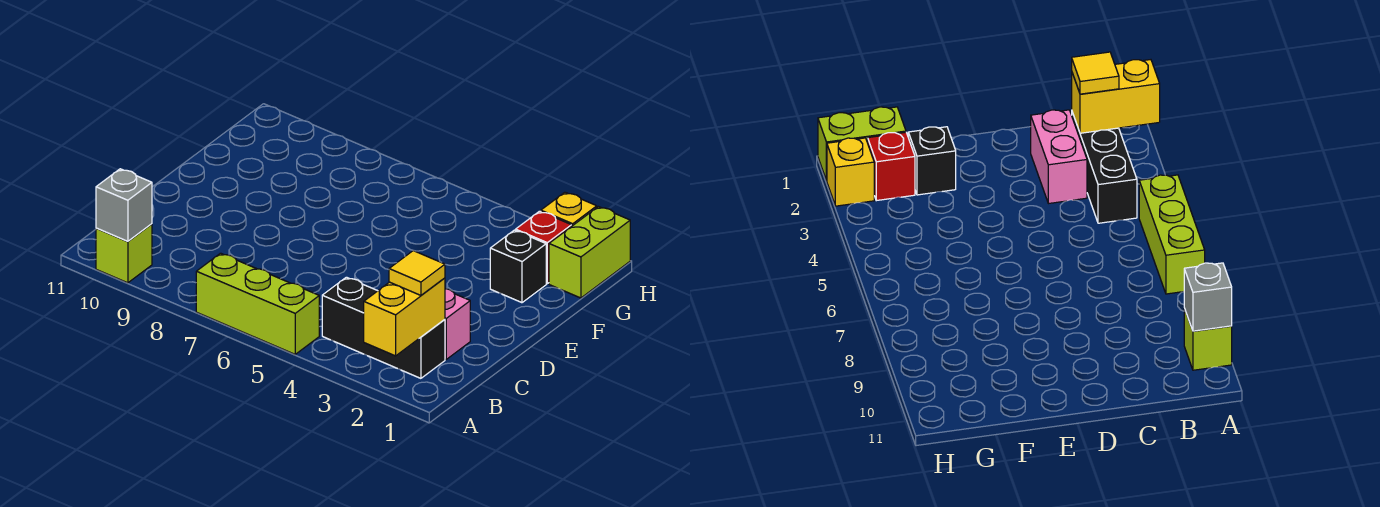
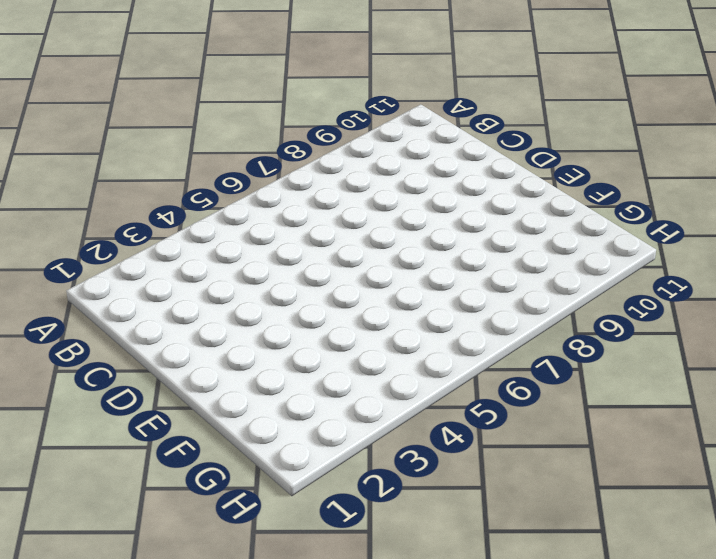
none -> lime 1x3 brick [196,253,319,354]
none -> lime 1x1 brick [96,224,152,283]

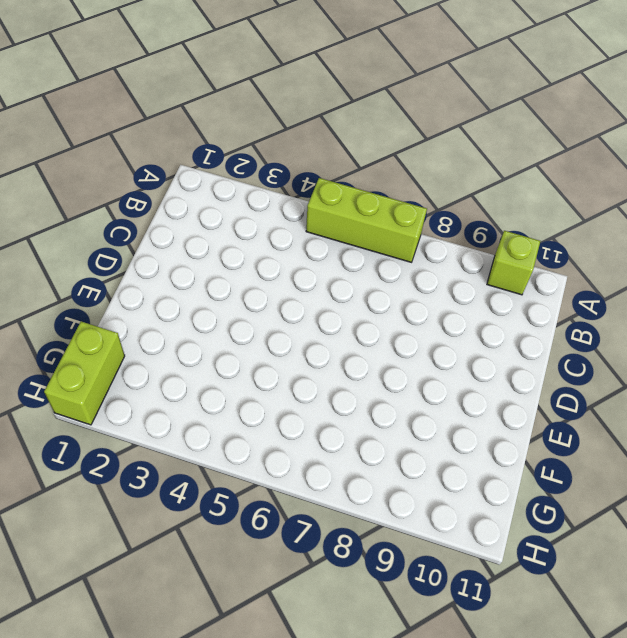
none -> black 1x3 brick [322,277,445,378]
none -> pink 1x2 brick [445,289,470,359]

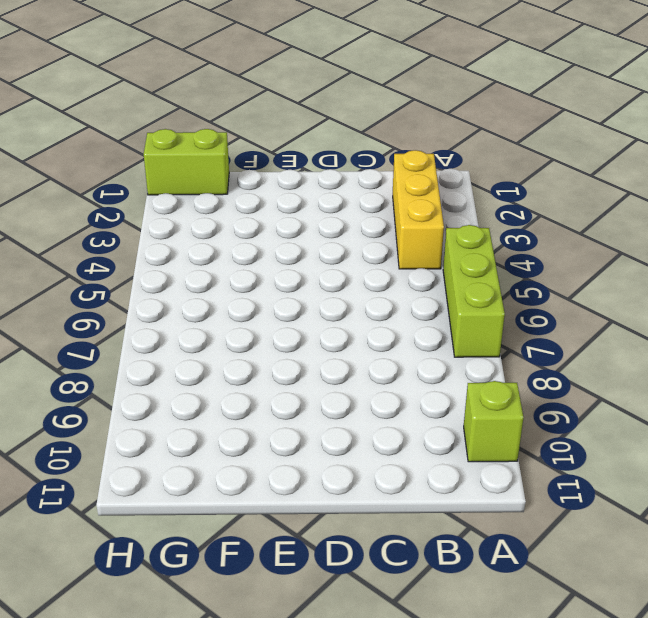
yellow 1x3 brick [393,150,444,269] -> black 1x3 brick [322,277,445,378]
none -> pink 1x2 brick [445,289,470,359]
none -> black 1x1 brick [490,230,546,303]

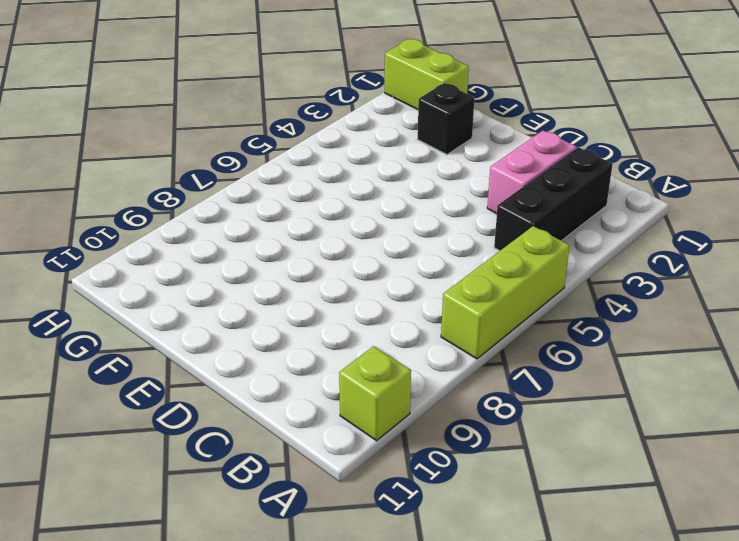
none -> red 1x1 brick [516,211,572,284]
none -> yellow 1x1 brick [541,192,597,226]

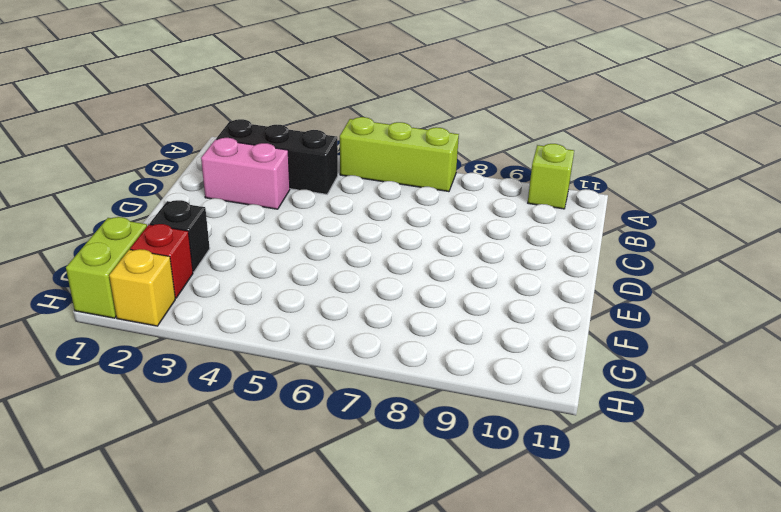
none -> yellow 1x2 brick [364,278,445,356]
none -> grey 1x1 brick [96,169,152,241]

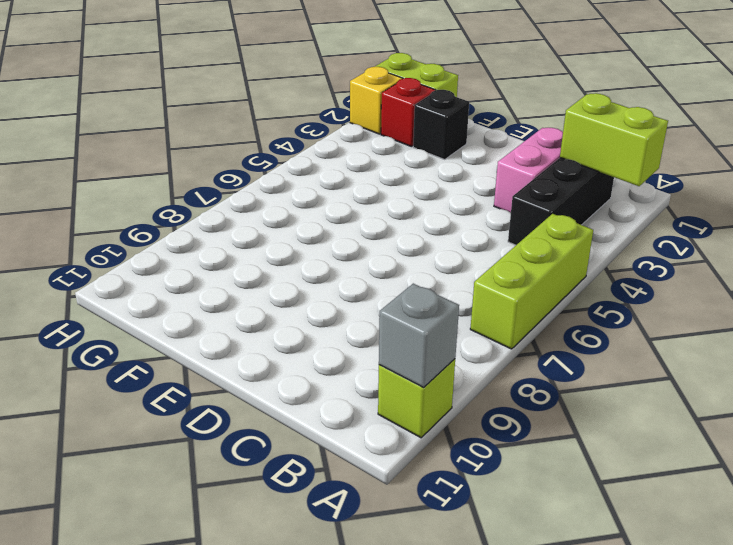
lime 1x2 brick [560,93,668,186] -> yellow 1x2 brick [364,278,445,356]
none -> yellow 1x1 tile [389,251,445,295]

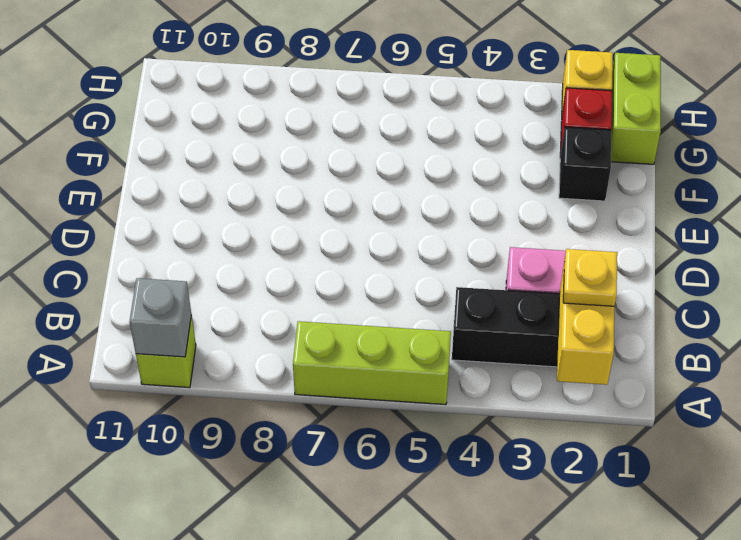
yellow 1x1 plate [563,249,617,306] -> yellow 1x1 tile [389,251,445,295]

